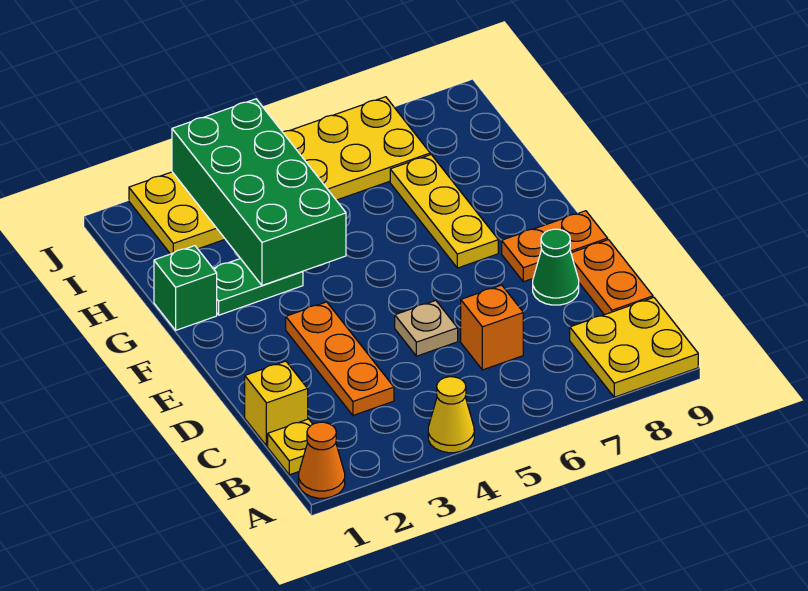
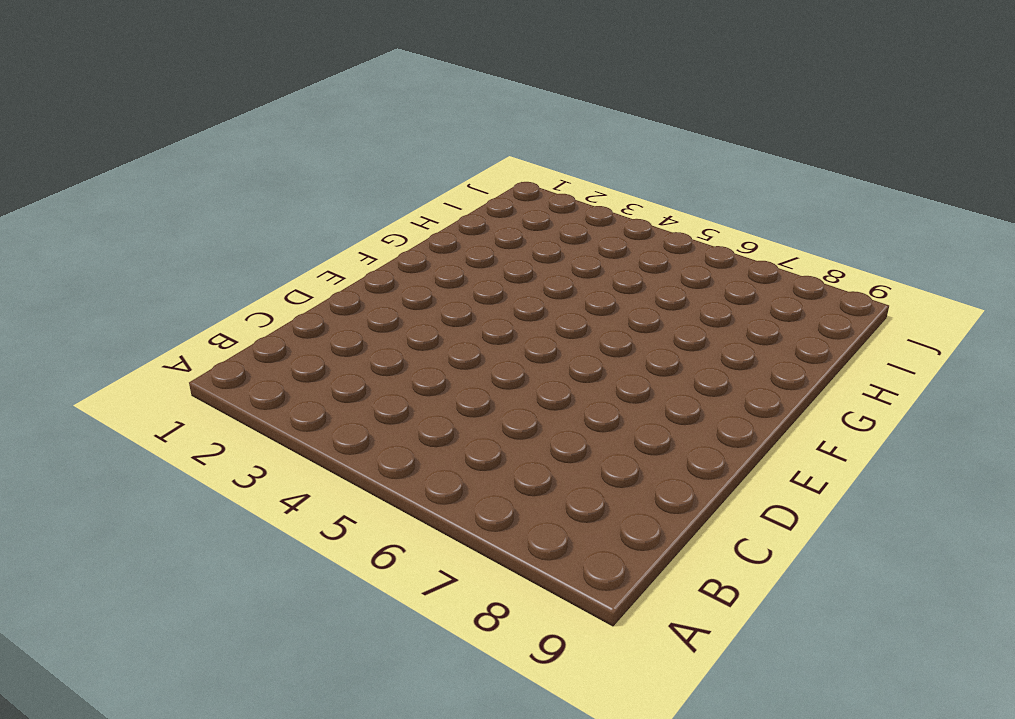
none -> orange 1x1 cone [299,422,345,498]
none -> yellow 1x1 cone [428,377,474,453]
none -> yellow 2x2 plate [570,297,698,397]

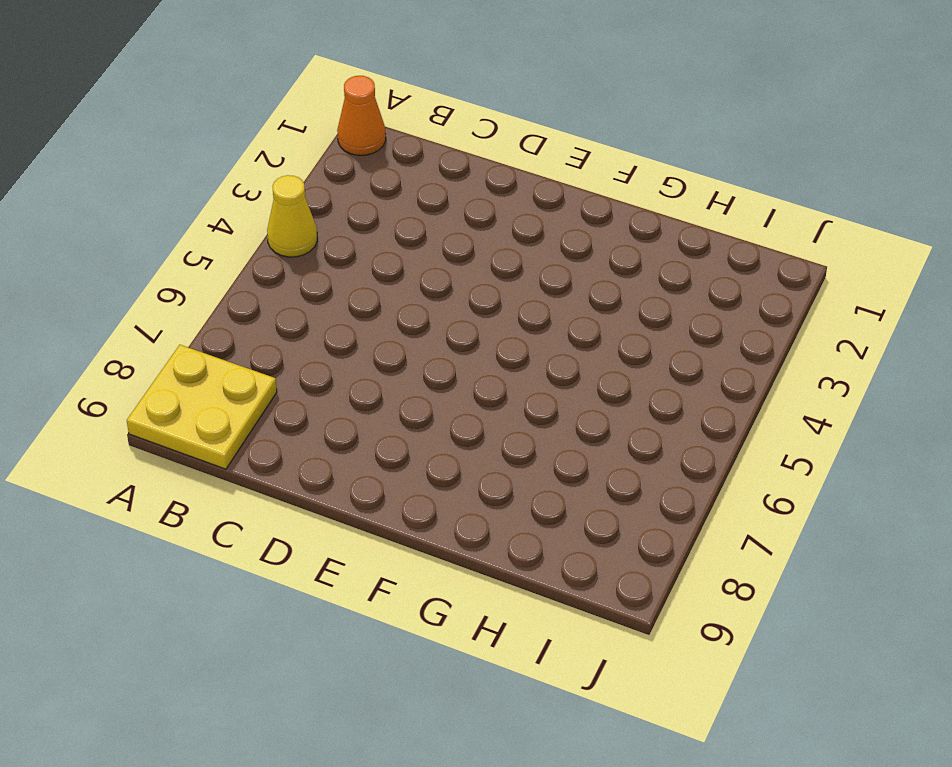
none -> yellow 1x1 plate [268,419,313,475]
none -> yellow 1x1 brick [245,361,308,446]
none -> orange 1x3 plate [286,302,394,415]

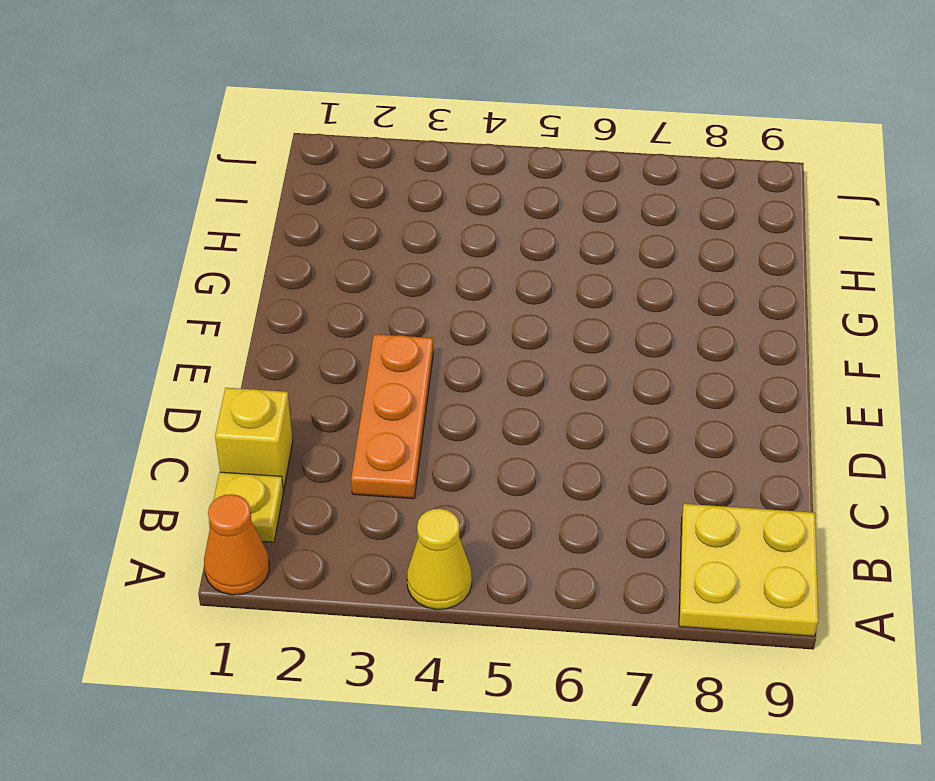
none -> orange 1x1 brick [461,285,523,370]
none -> orange 1x2 plate [571,240,653,315]
none -> tan 1x1 plate [395,300,458,356]

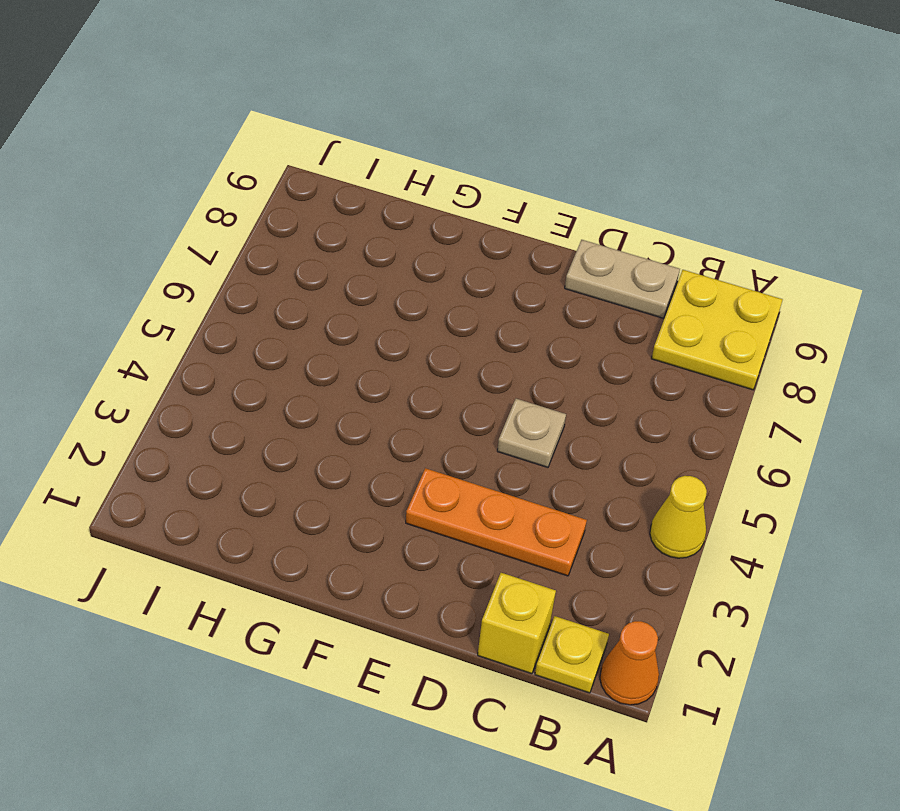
tan 1x2 plate [565,240,680,318] -> orange 1x2 plate [571,240,653,315]
none -> orange 1x1 brick [461,285,523,370]
none -> green 1x1 cone [533,229,579,305]
none -> orange 1x2 plate [502,211,608,282]

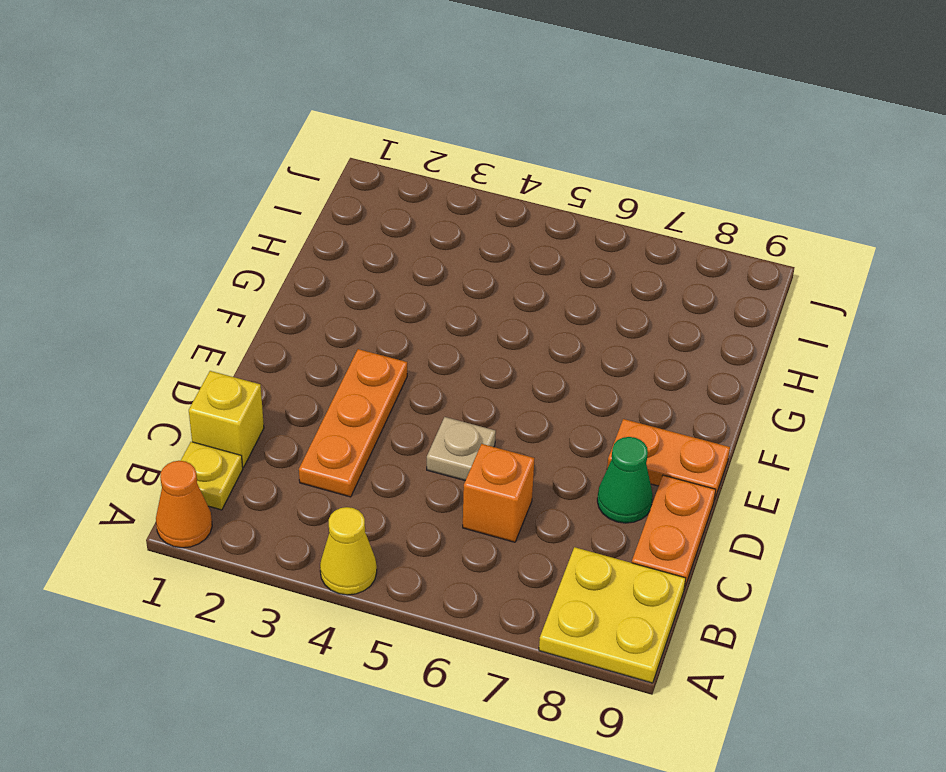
none -> yellow 1x3 plate [390,155,498,268]
none -> green 1x1 brick [154,246,217,330]
none -> green 1x2 plate [213,259,303,315]

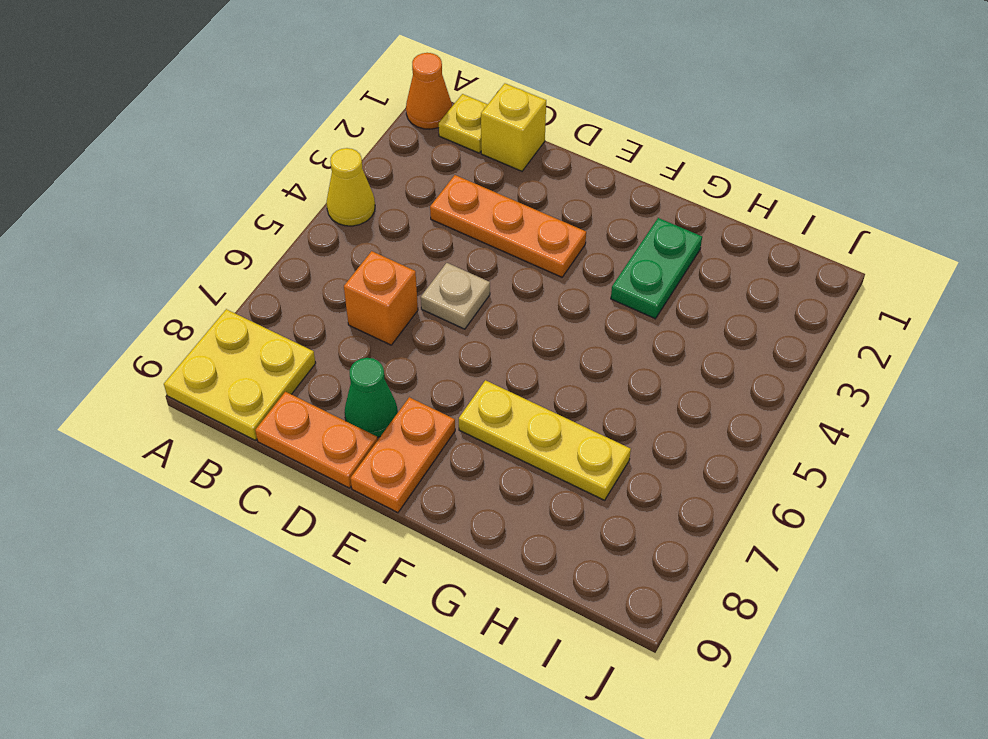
none -> green 1x1 brick [154,246,217,330]
none -> yellow 2x6 plate [129,97,430,254]
none -> green 2x4 brick [172,99,346,285]

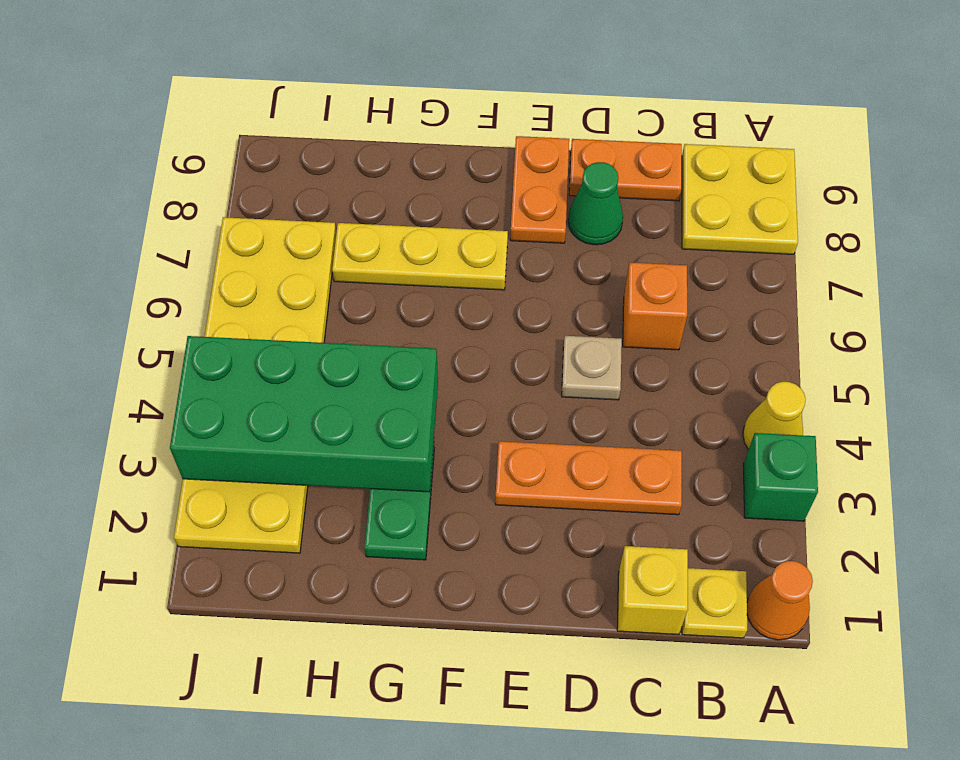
green 1x1 brick [743,433,818,521] -> green 1x1 brick moved to [154,246,217,330]

